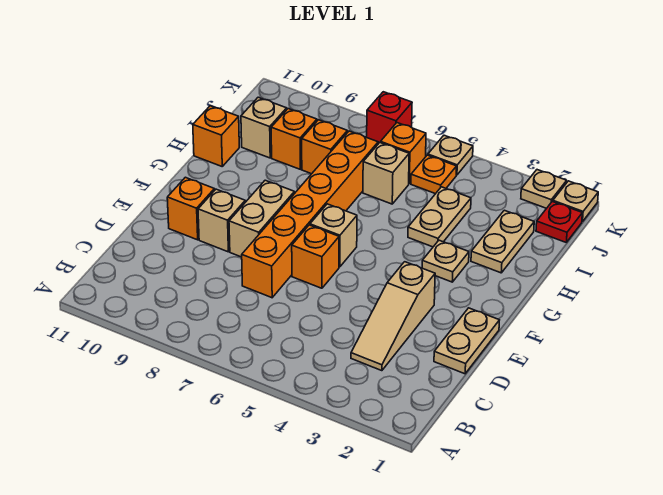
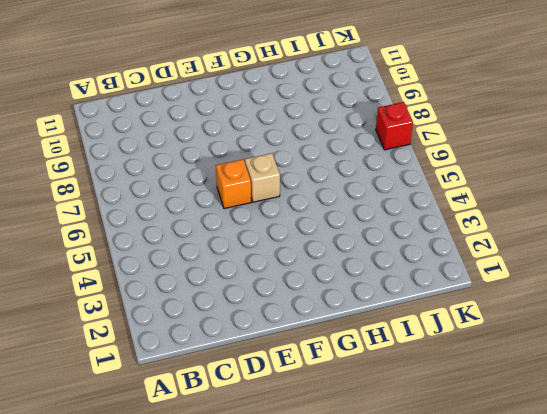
none -> tan 1x3 slope [351,262,435,371]
none -> tan 1x2 plate [434,308,499,374]
none -> orange 1x6 brick [242,131,378,298]

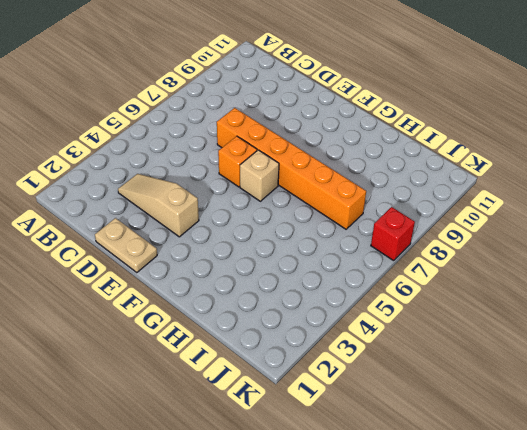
none -> tan 1x2 brick [229,180,294,257]
none -> tan 1x1 brick [198,189,245,252]
none -> orange 1x1 brick [167,177,214,240]

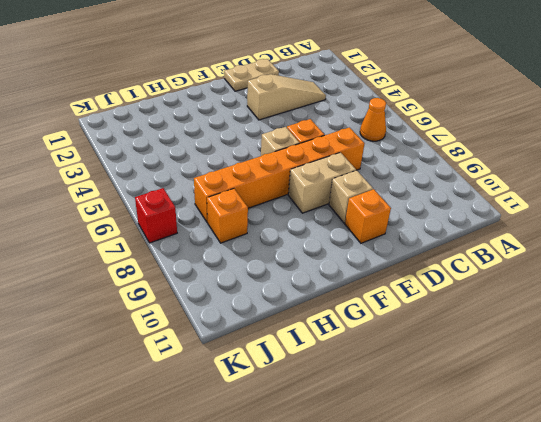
orange 1x1 cone [360,98,386,141] -> none
none -> tan 1x1 plate [422,240,469,282]
none -> tan 1x2 plate [471,210,534,273]
none -> tan 1x2 plate [408,187,471,247]

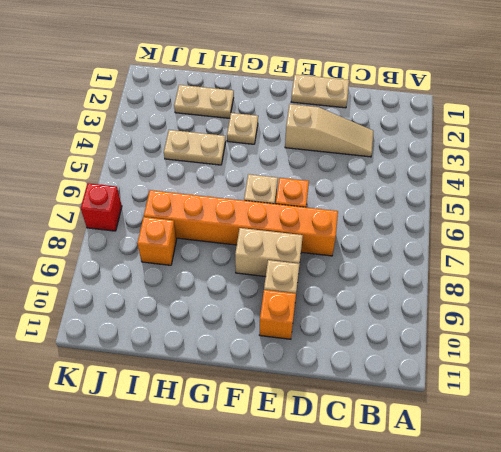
none -> orange 1x1 brick [193,106,239,166]
none -> tan 1x1 brick [363,143,409,204]
none -> orange 1x1 brick [271,109,317,169]

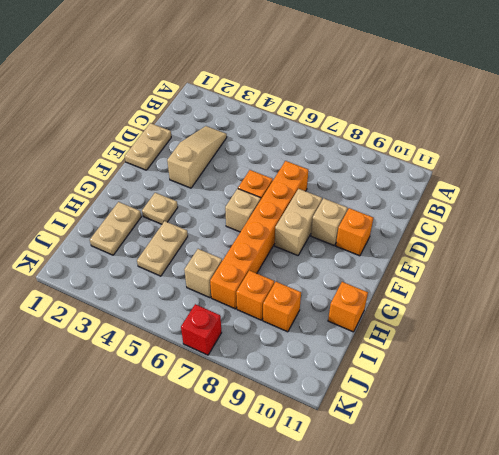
none -> tan 1x1 brick [241,97,287,158]
none -> red 1x1 plate [536,201,582,242]
none -> orange 1x1 plate [411,155,457,194]

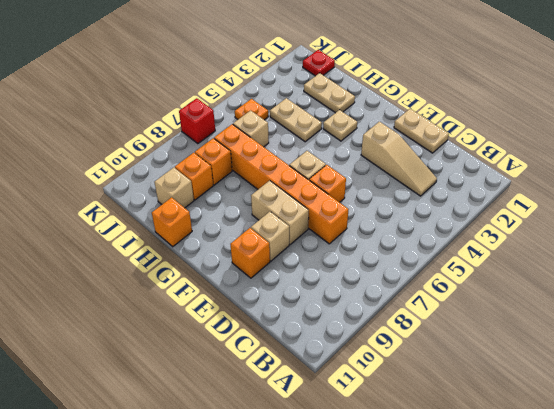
none -> orange 1x1 brick [381,123,426,183]
none -> tan 1x1 plate [553,181,598,222]
none -> tan 1x1 plate [521,170,567,208]

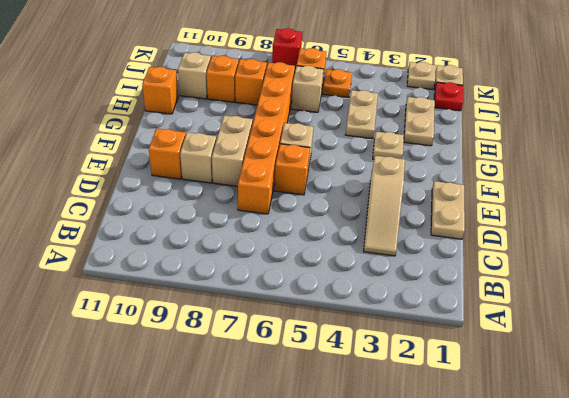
none -> tan 1x1 plate [428,135,473,175]

